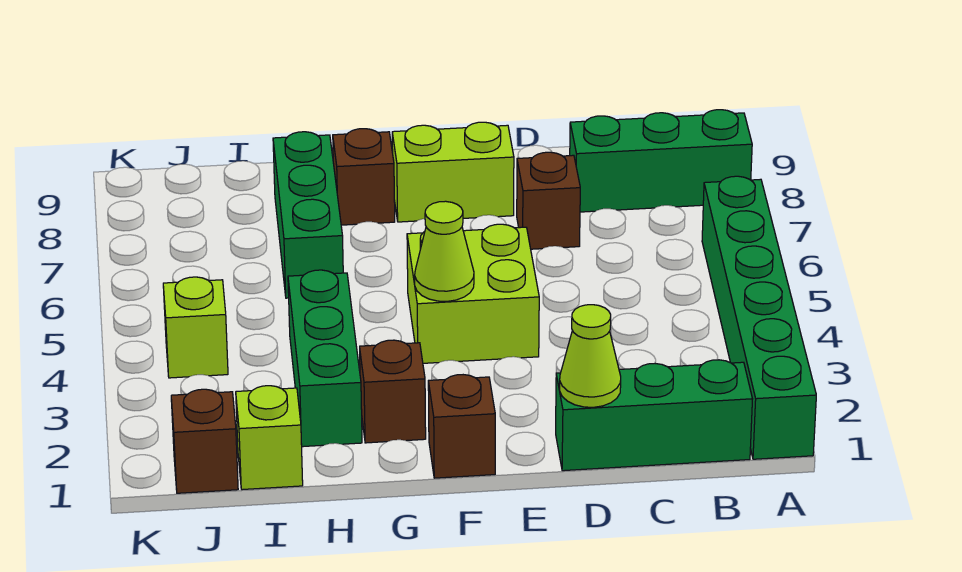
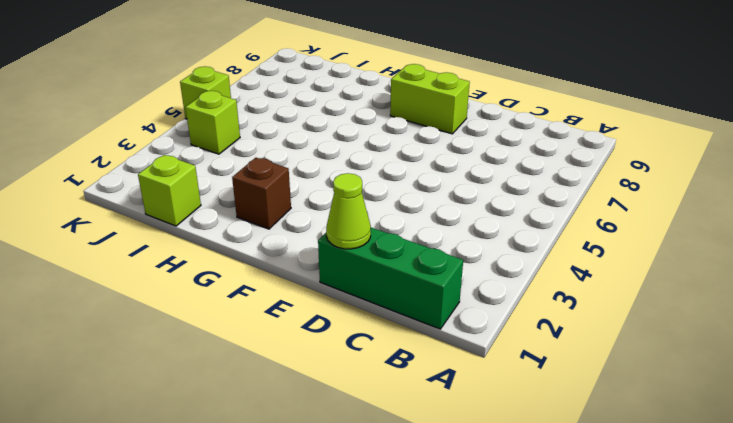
lime 1x1 brick [180,66,231,119] -> none
none -> green 1x6 brick [702,176,816,459]
none -> green 1x3 brick [570,110,752,212]
none -> brown 1x1 brick [517,152,580,249]

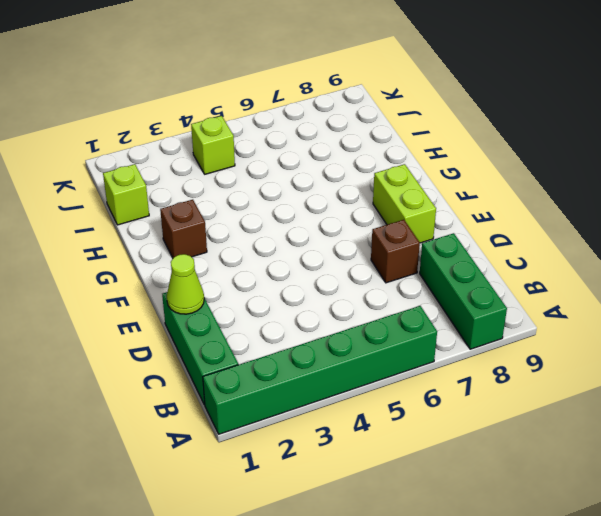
none -> lime 2x2 brick [407,224,539,363]
none -> brown 1x1 brick [428,375,495,478]
none -> brown 1x1 brick [333,129,395,225]

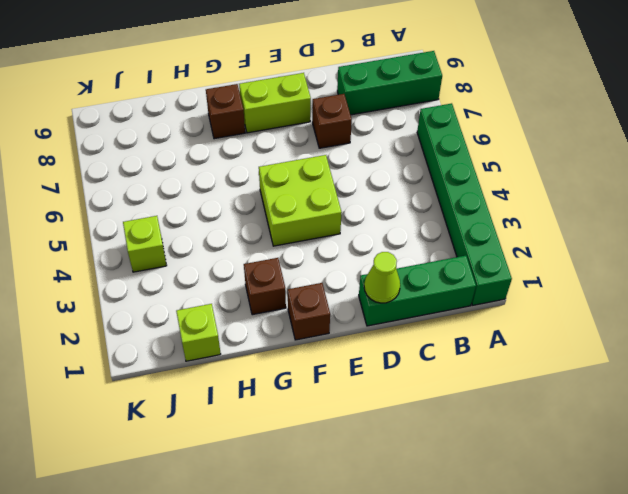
none -> green 1x3 brick [288,270,362,447]
none -> green 1x3 brick [273,132,343,298]
none -> brown 1x1 brick [171,389,238,493]

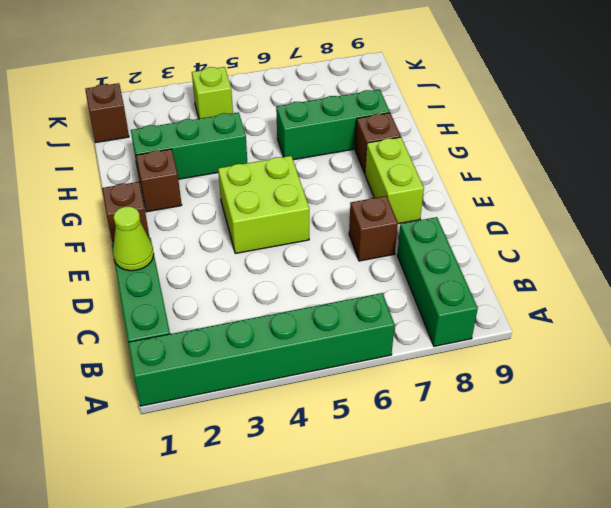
none -> lime 1x1 brick [236,386,303,490]
none -> lime 1x1 cone [415,201,474,301]

